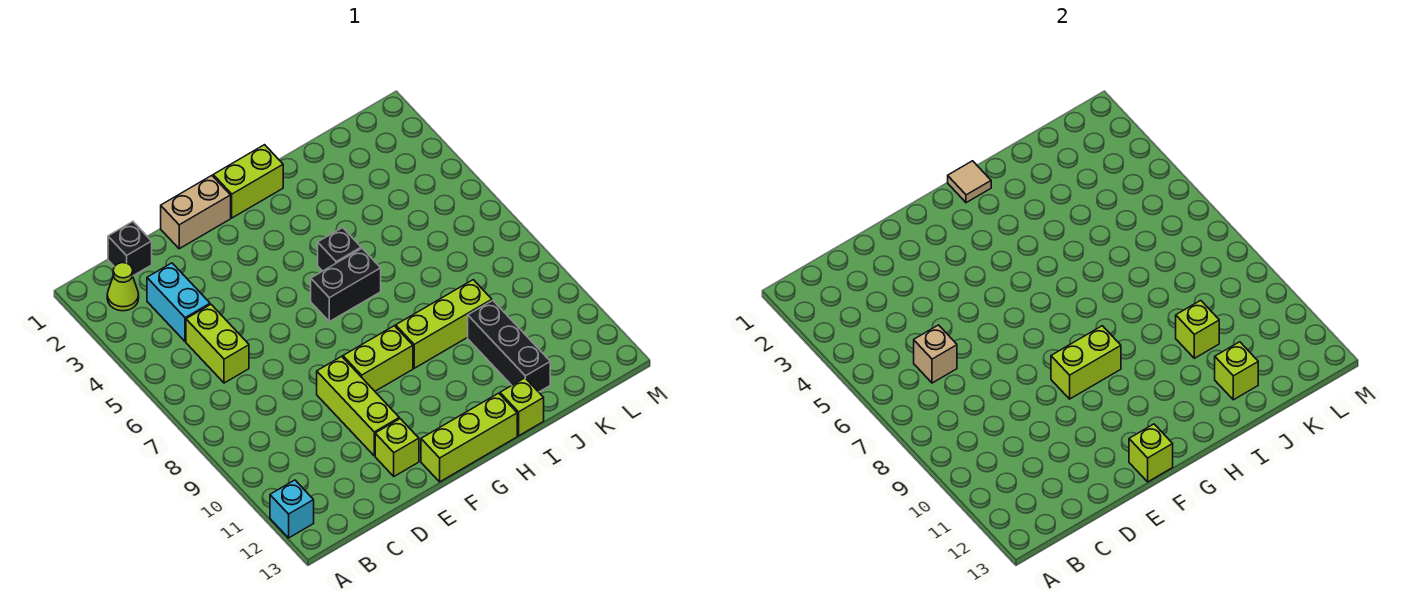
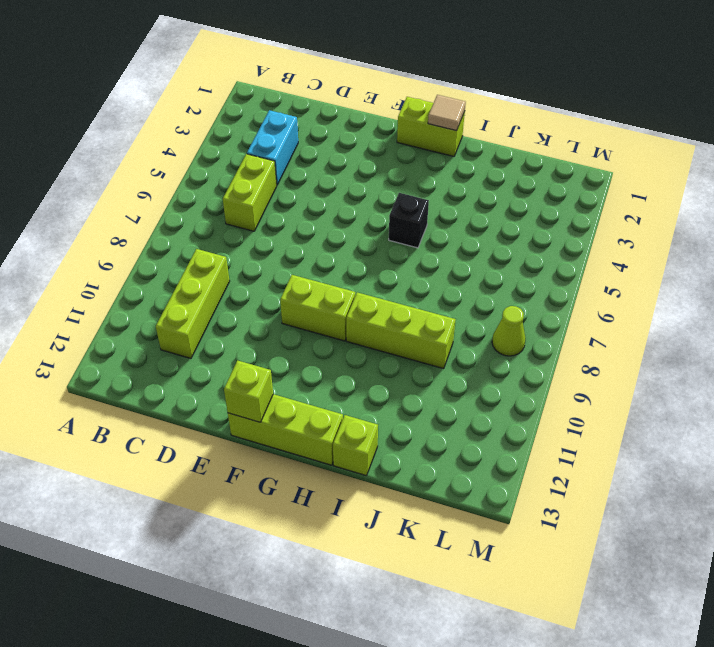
lime 1x3 brick [156,249,230,358] -> lime 1x3 brick moved to [317,356,399,456]
lime 1x1 cone [492,306,526,356] -> lime 1x1 cone moved to [107,263,139,311]
none -> cyan 1x1 brick [270,480,314,538]
none -> black 1x1 brick [108,222,152,276]
none -> tan 1x2 brick [161,176,231,249]

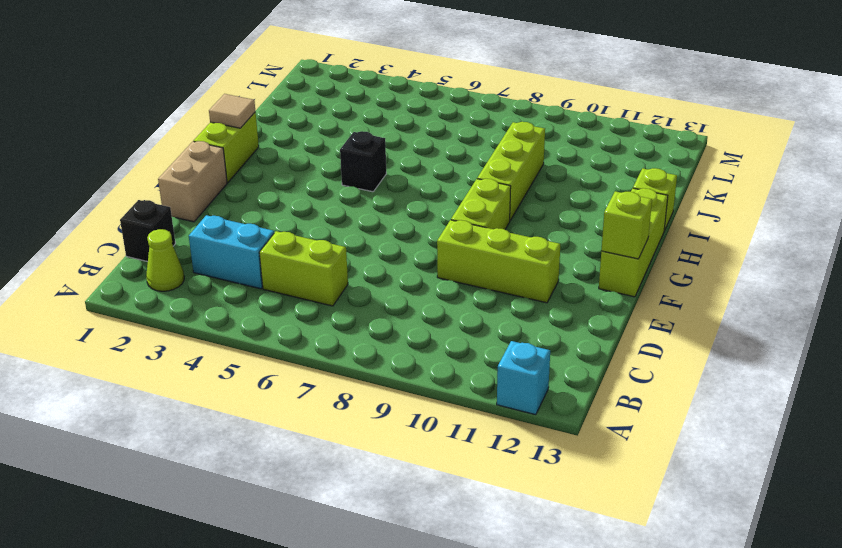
none -> lime 1x1 brick [375,419,419,476]
none -> black 1x2 brick [311,248,381,322]
none -> black 1x3 brick [468,300,550,392]

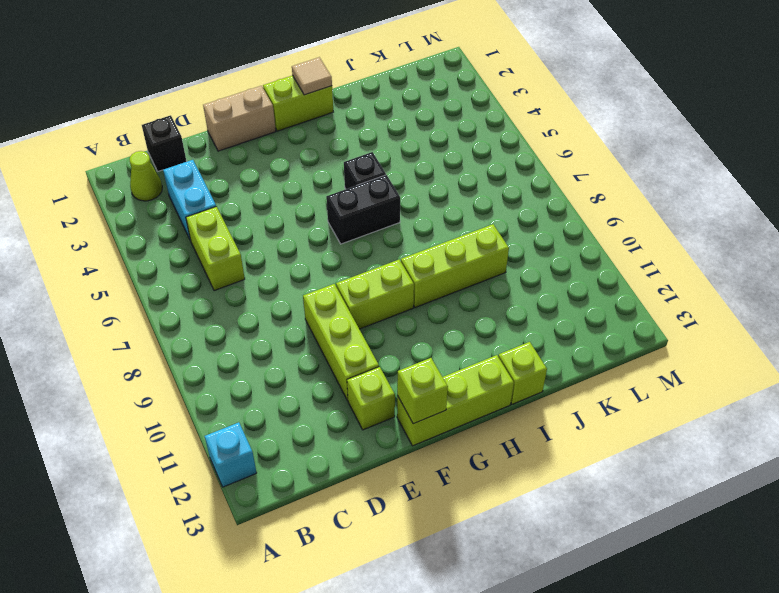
none -> black 1x3 brick [468,300,550,392]
none -> tan 1x1 brick [914,325,957,383]
none -> lime 1x2 brick [1051,326,1121,399]

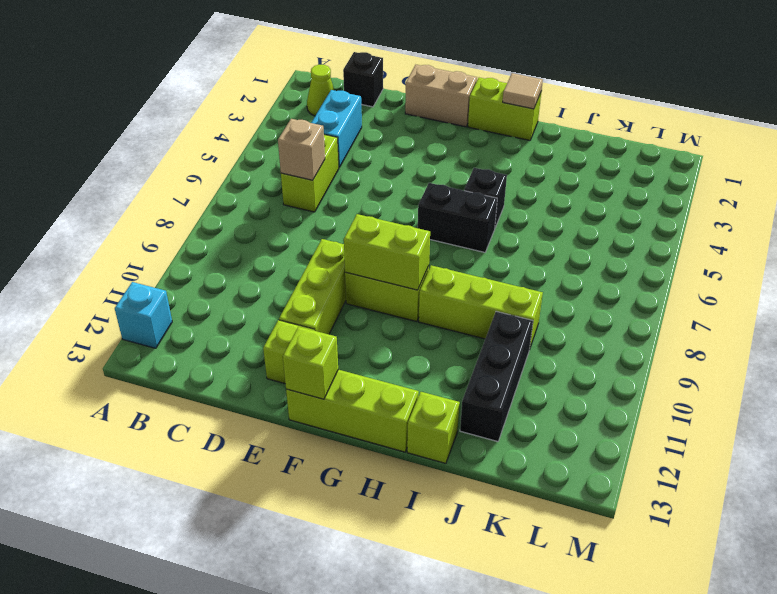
none -> lime 1x1 brick [1176,300,1219,358]
none -> lime 1x1 brick [1215,342,1258,400]

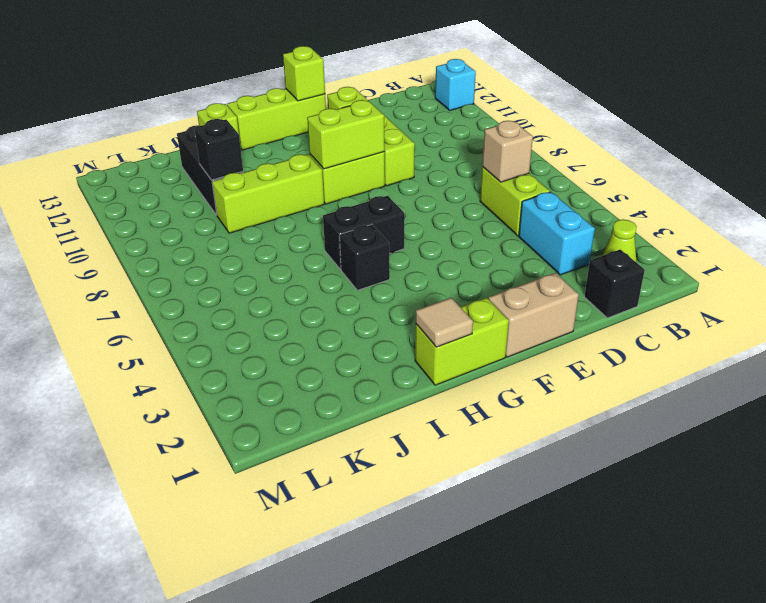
black 1x1 brick [194,119,243,180] -> lime 1x1 brick [1176,300,1219,358]
none -> lime 1x1 brick [1215,342,1258,400]

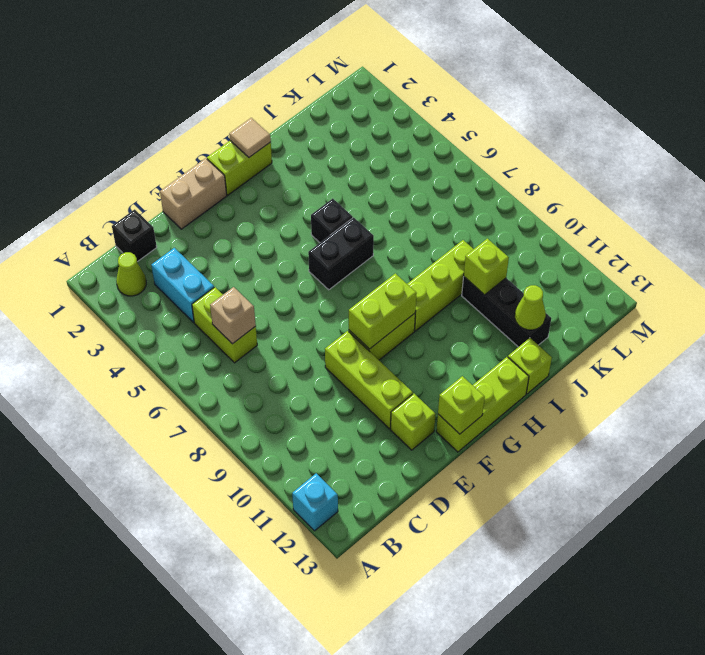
lime 1x1 cone [515,285,546,330] -> lime 1x1 brick [1215,342,1258,400]

